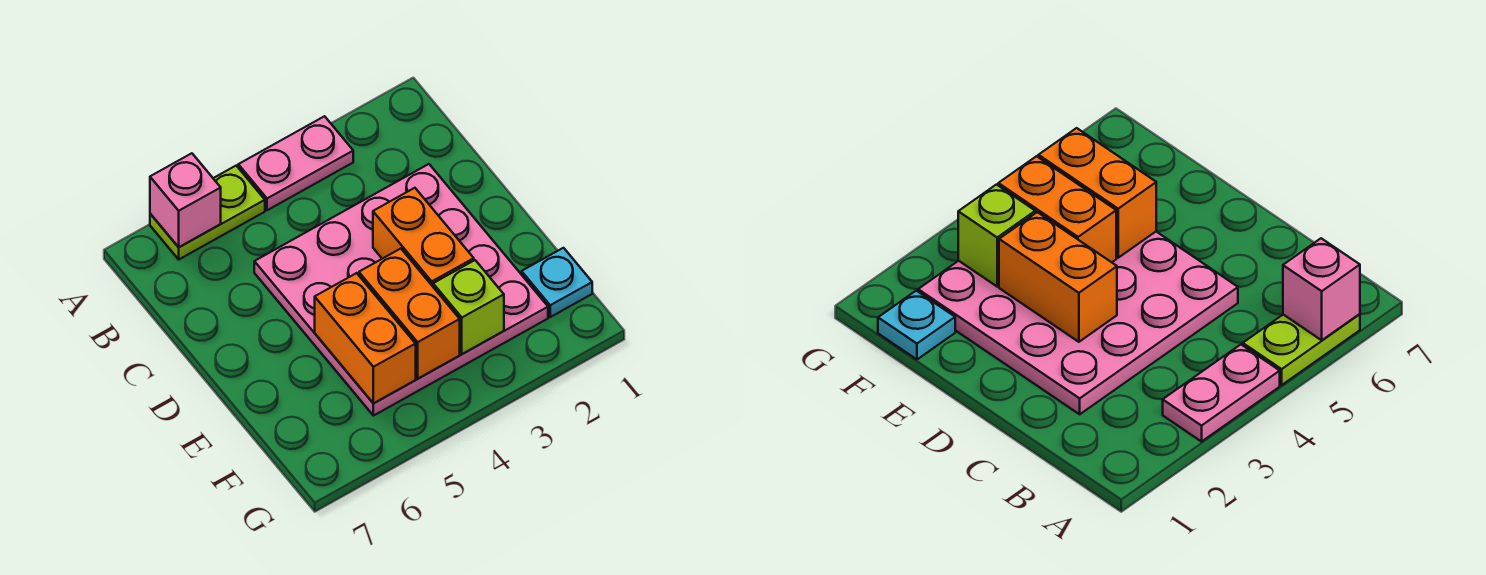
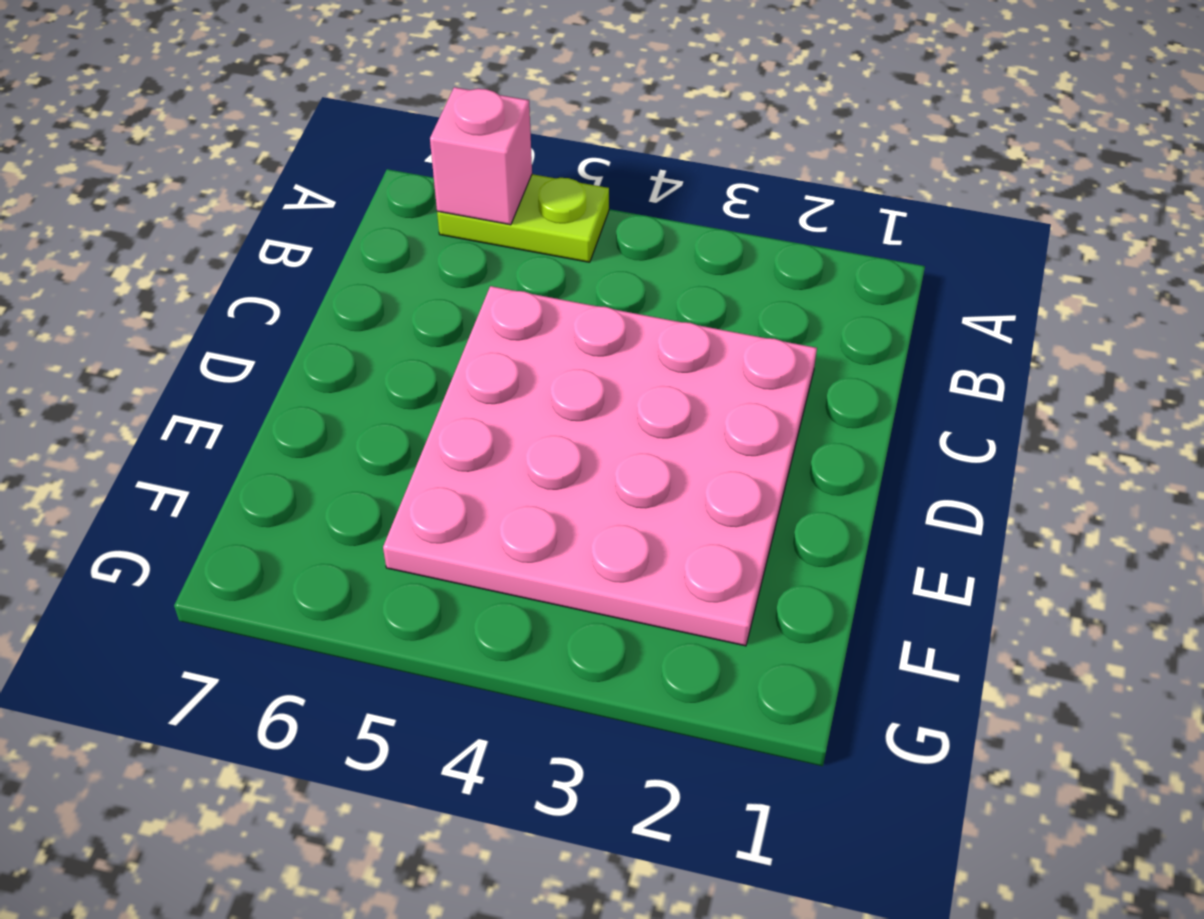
none -> pink 1x2 plate [238,116,353,210]
none -> cyan 1x1 plate [522,248,592,317]

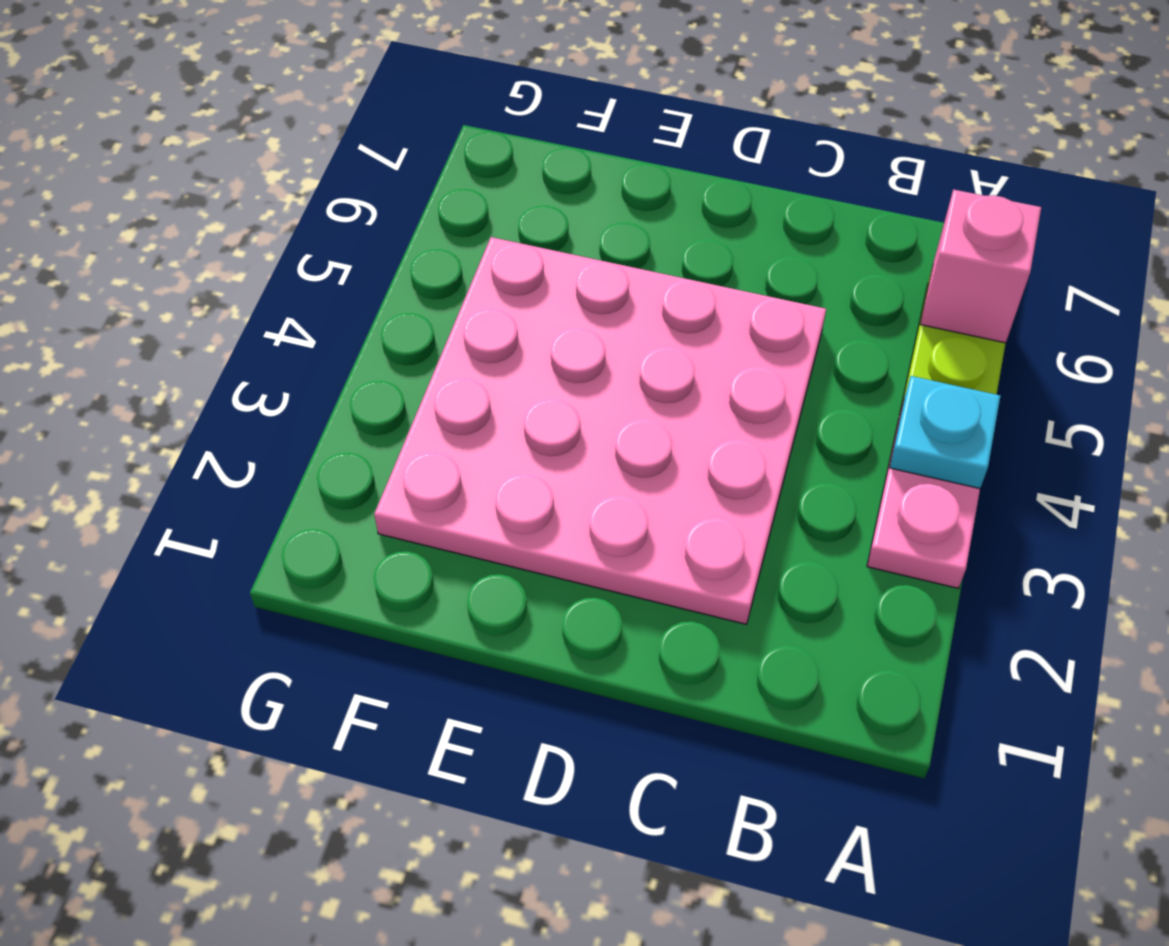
cyan 1x1 plate [889,376,1000,489] -> cyan 1x1 plate moved to [522,248,592,317]
none -> orange 1x2 brick [373,188,474,286]
none -> orange 1x2 brick [359,249,460,379]

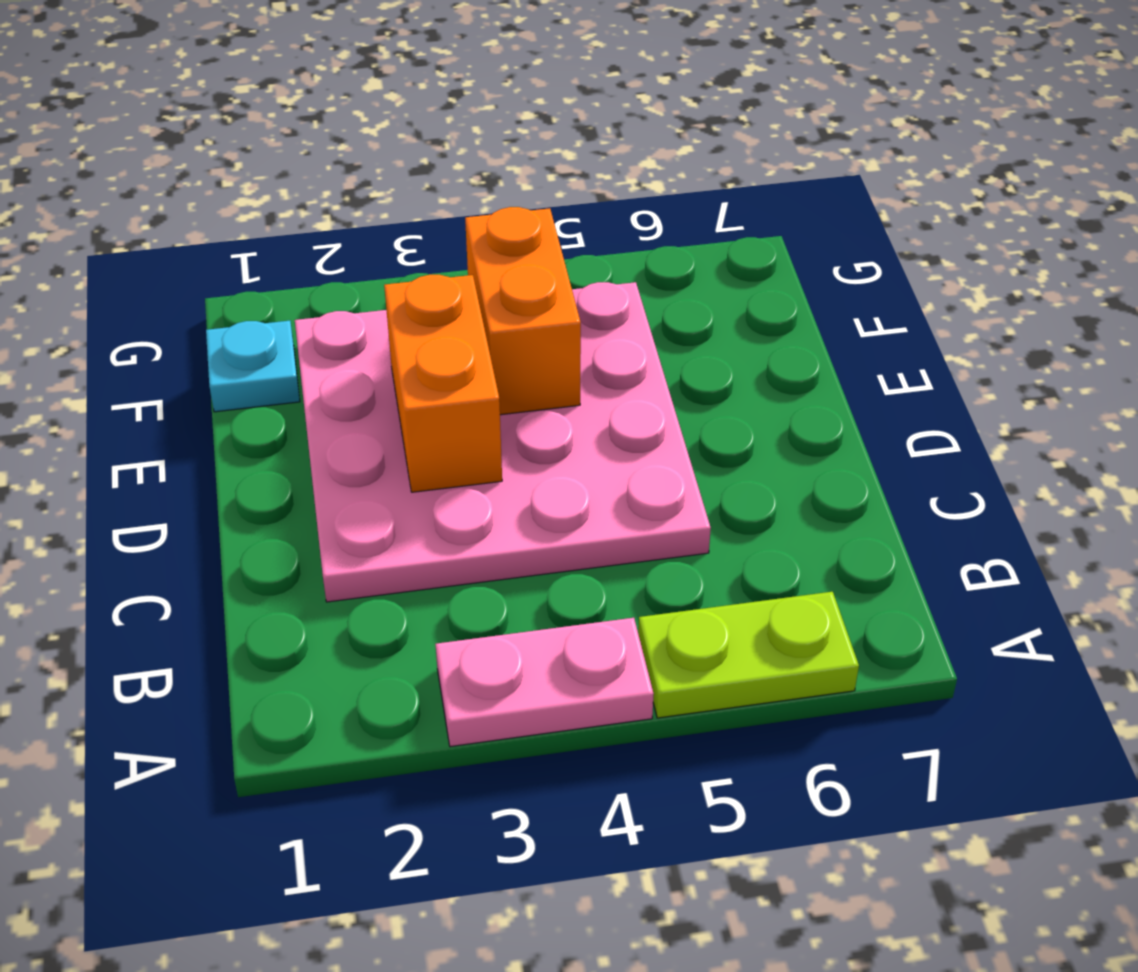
none -> pink 1x1 brick [150,153,221,247]
none -> orange 1x2 brick [315,273,416,404]

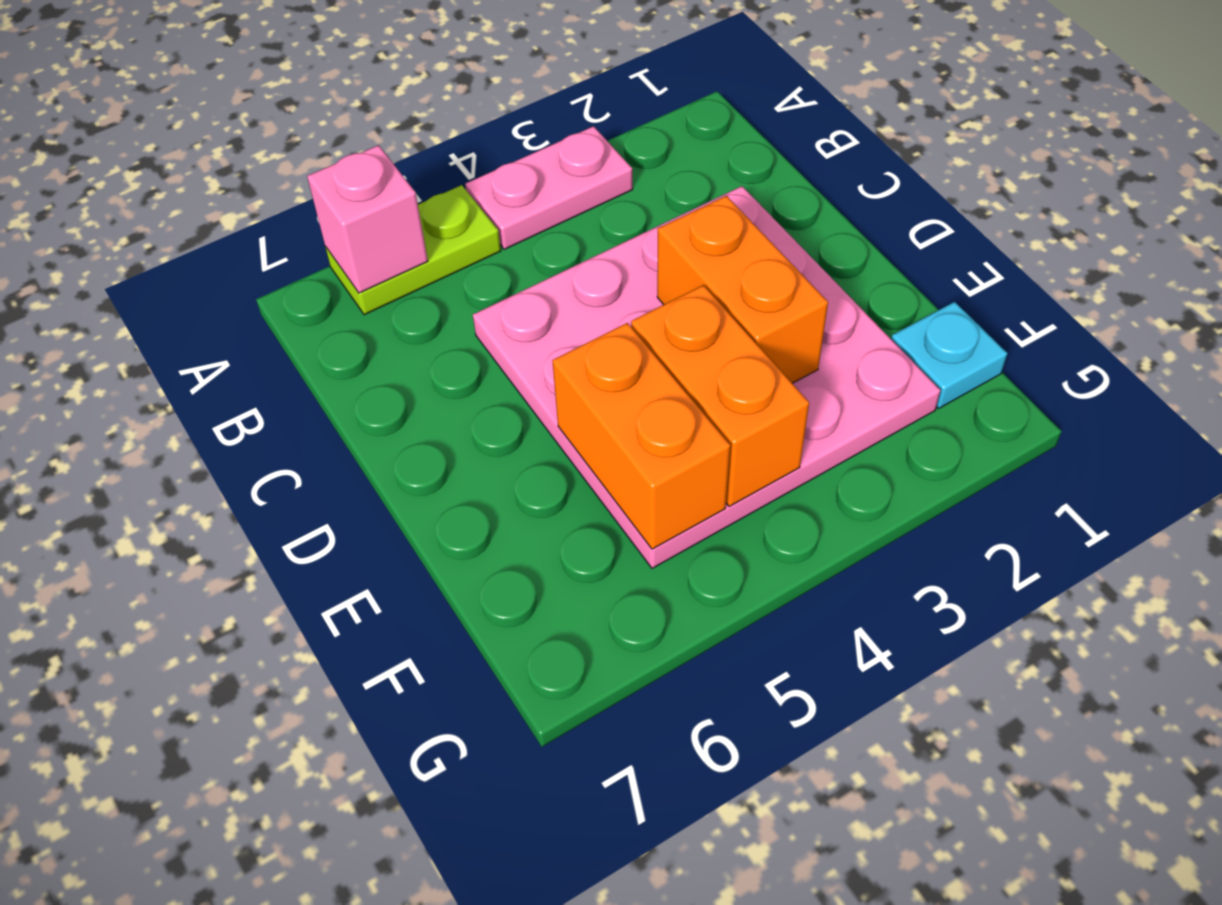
none -> lime 1x1 brick [433,260,504,354]

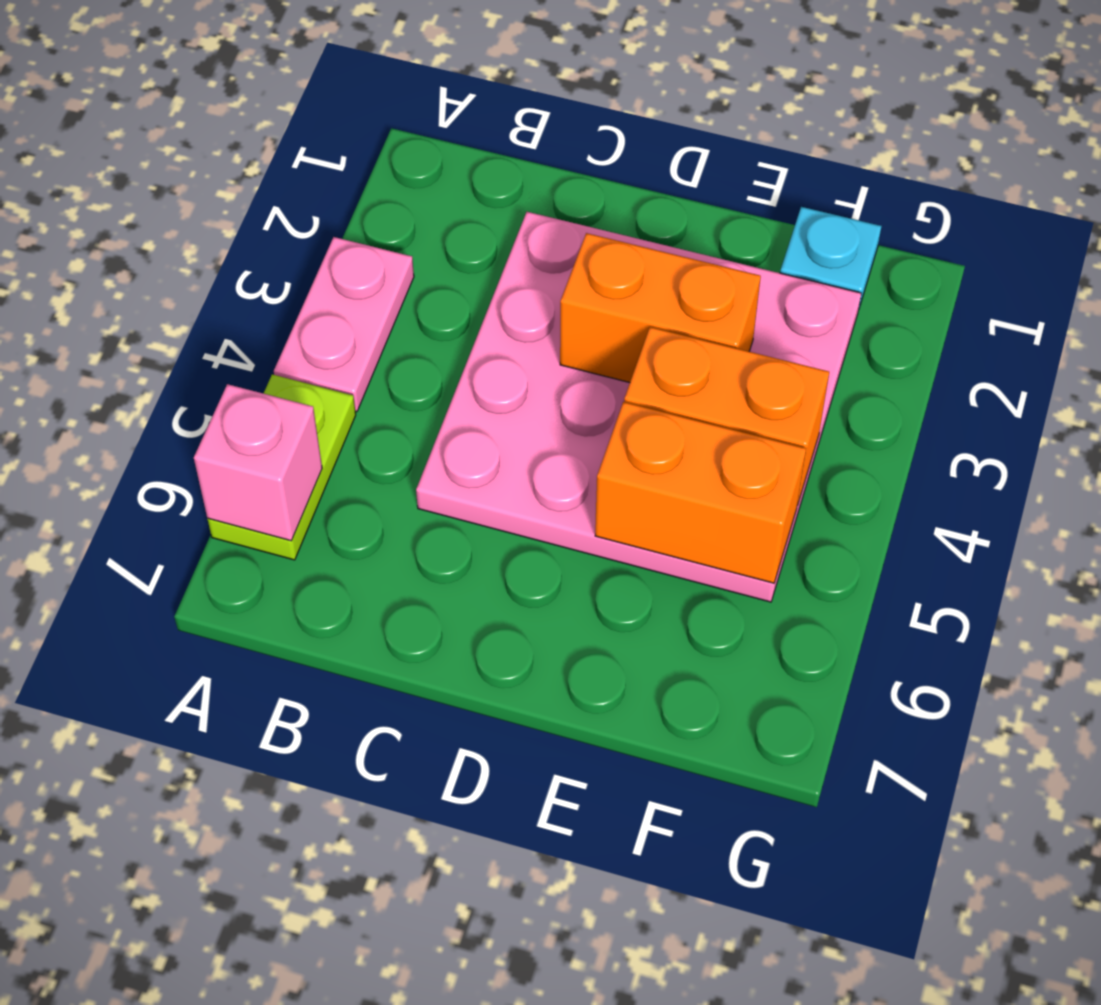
none -> lime 1x1 brick [433,260,504,354]

